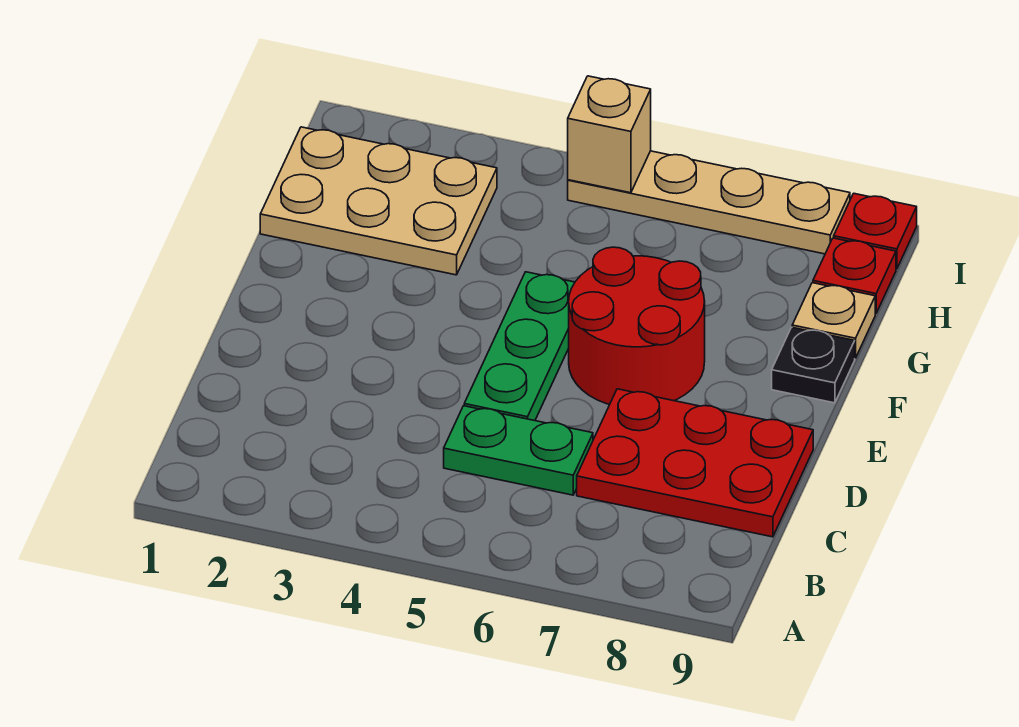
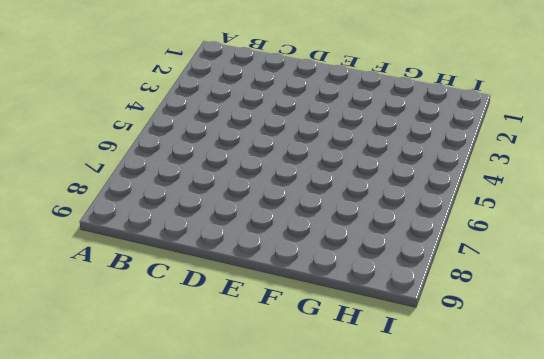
none -> green 1x2 plate [444,406,593,495]
none -> red 2x3 plate [577,389,813,537]

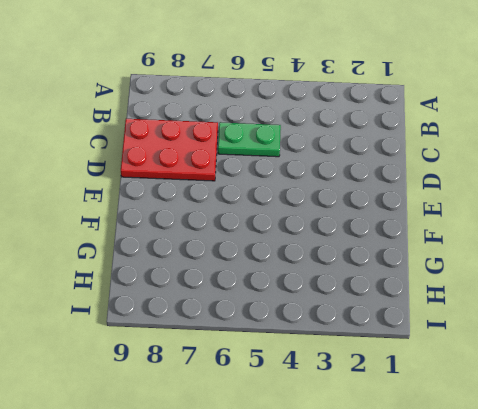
none -> green 1x3 plate [464,272,575,421]
none -> red 2x2 round brick [569,247,705,405]

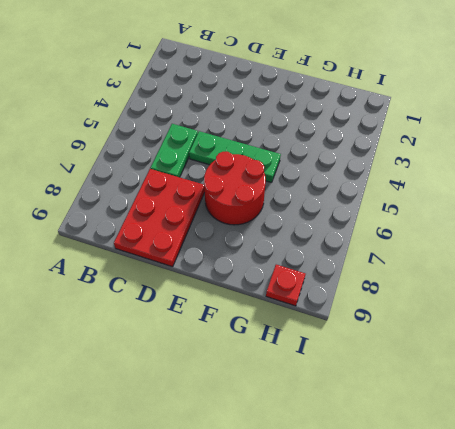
none -> black 1x1 plate [772,327,855,403]
none -> tan 2x3 plate [260,127,497,275]

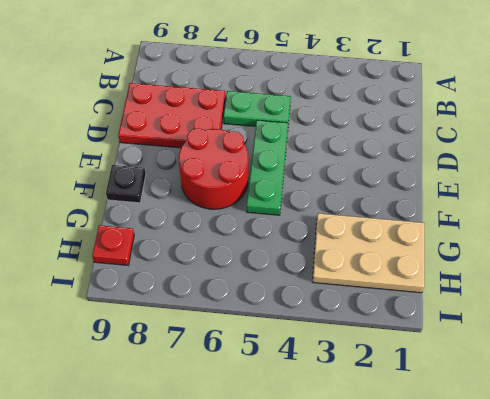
none -> tan 1x1 plate [792,283,875,358]
none -> tan 1x4 plate [568,151,850,254]

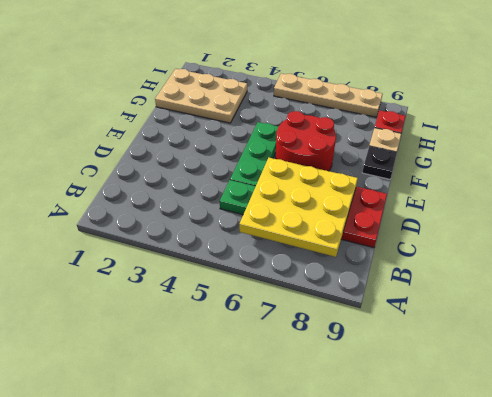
yellow 3x3 plate [239,158,358,257] -> none
none -> red 1x1 plate [834,193,917,269]
none -> tan 1x1 brick [568,76,651,193]

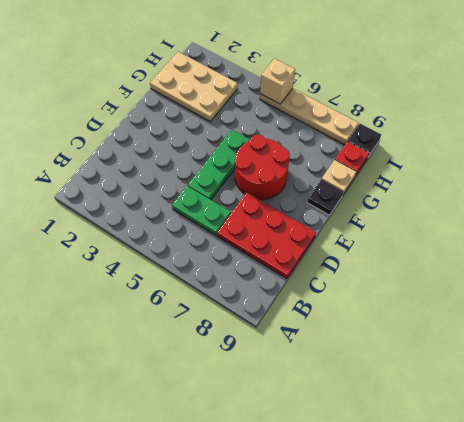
black 1x1 plate [348,124,381,156] -> red 1x1 plate [834,193,917,269]

